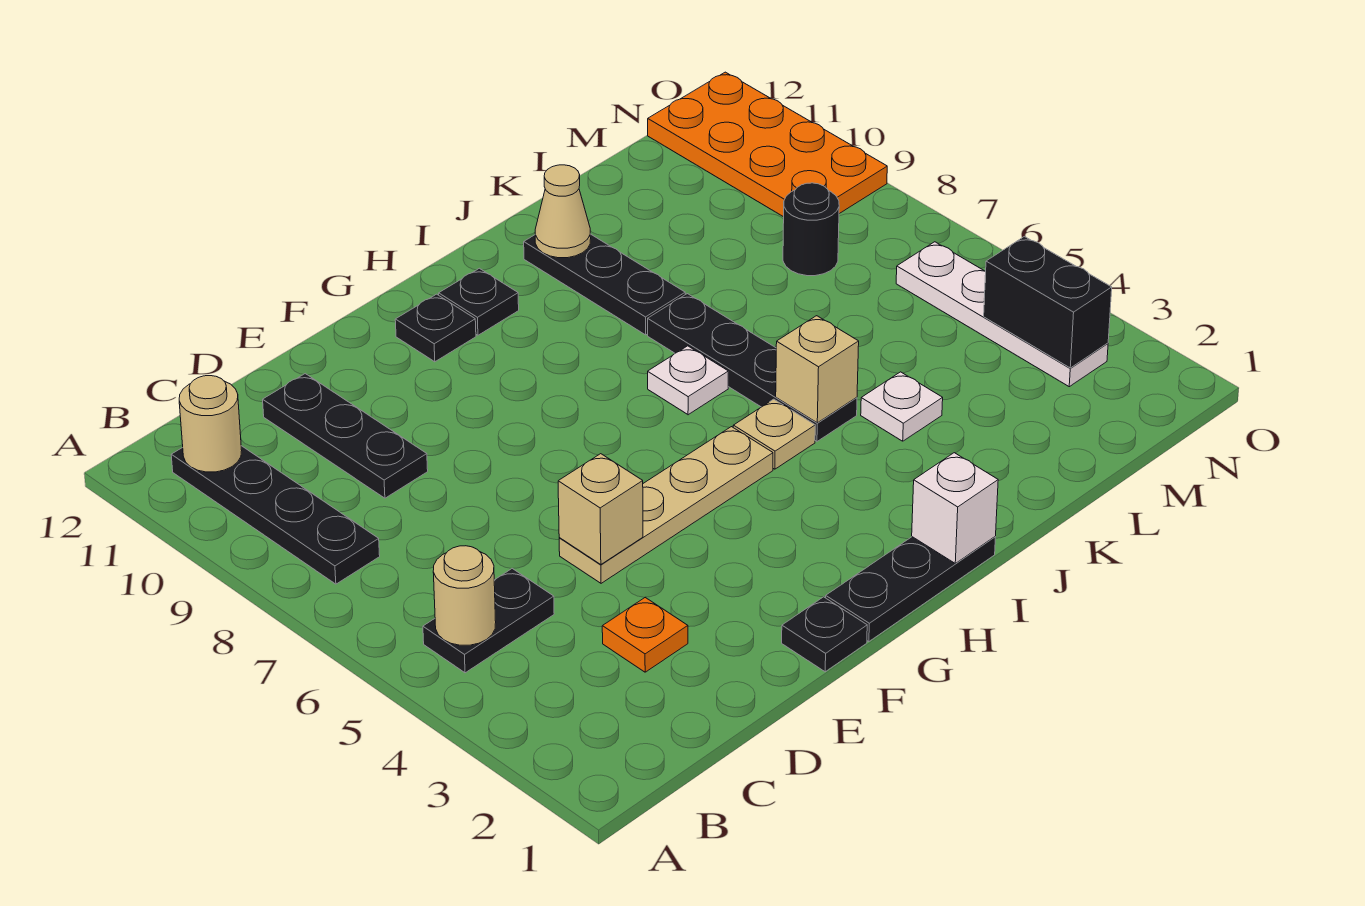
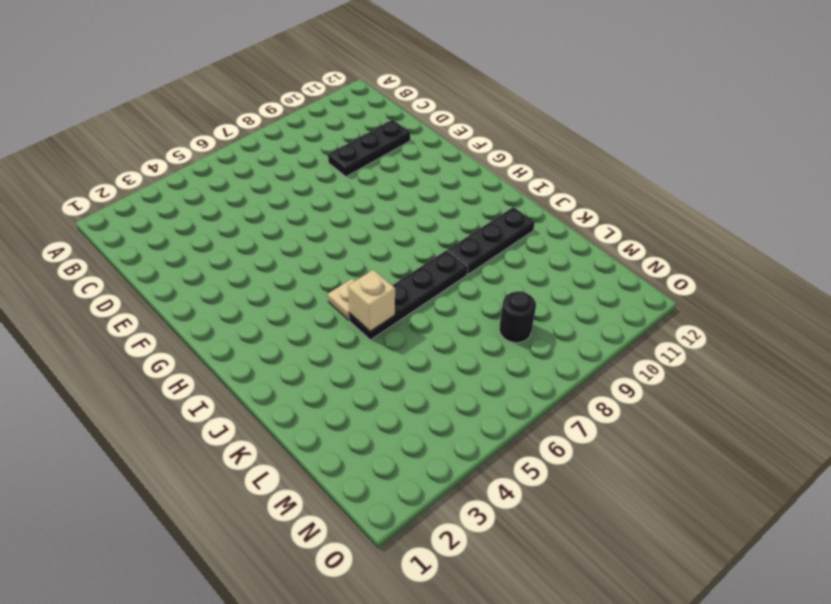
none -> black 1x2 plate [423,568,554,673]
none -> black 1x4 plate [171,446,380,584]
none -> orange 1x1 plate [602,598,688,672]

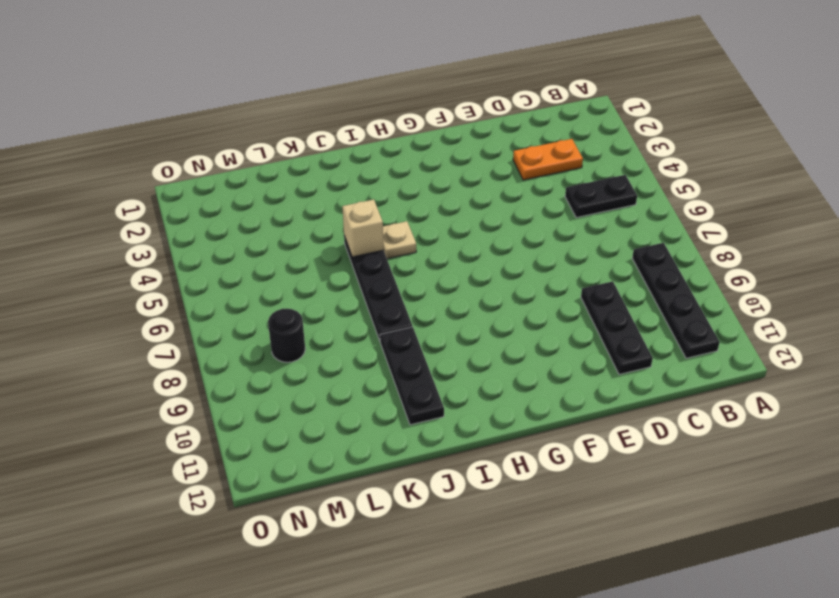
orange 1x2 plate [513,139,583,180] -> orange 1x1 plate [602,598,688,672]
none -> tan 1x4 plate [559,427,773,583]
none -> black 1x1 plate [782,597,867,672]
none -> black 1x3 plate [826,537,995,642]

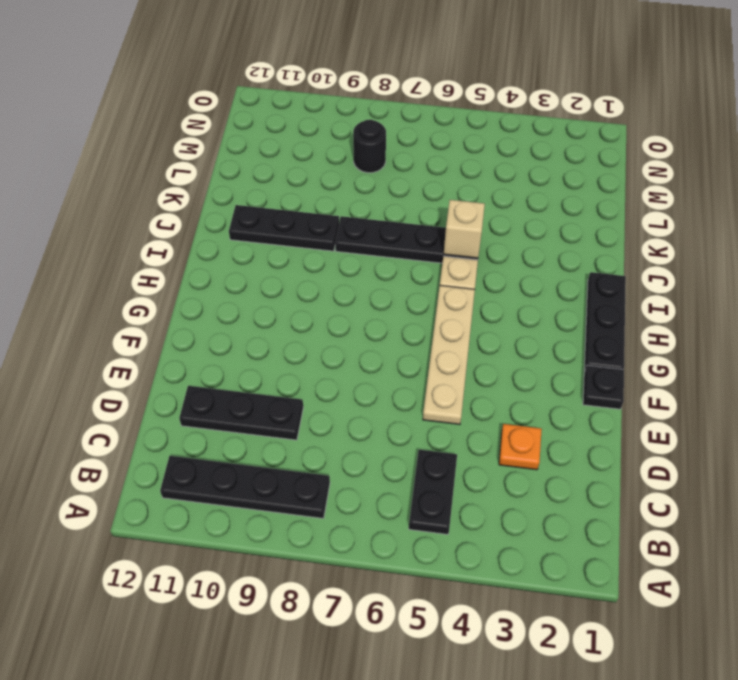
none -> black 1x1 plate [395,294,476,362]
none -> black 1x1 plate [439,268,519,335]
none -> white 1x1 plate [648,346,728,415]

